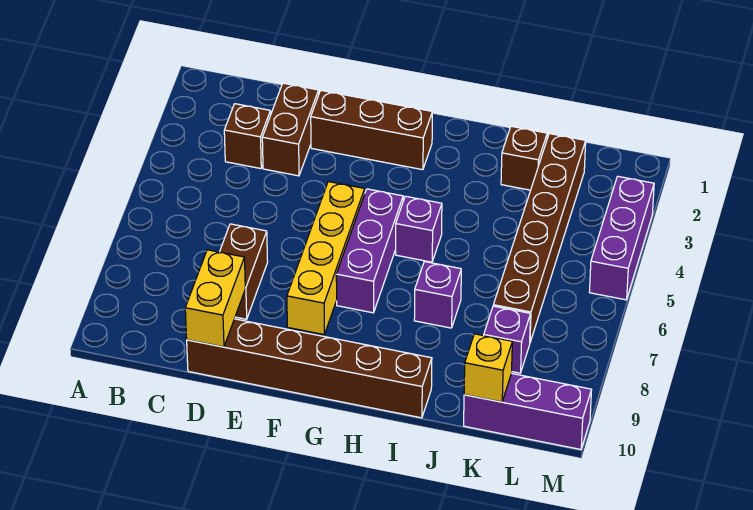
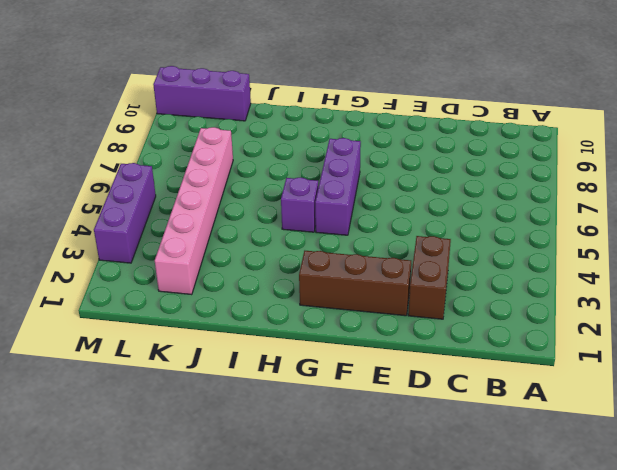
pink 1x6 brick [155,127,233,295] -> brown 1x6 brick [493,134,586,342]
none -> brown 1x1 brick [224,104,271,169]
none -> brown 1x2 brick [220,224,268,319]
none -> brown 1x6 brick [187,319,432,418]

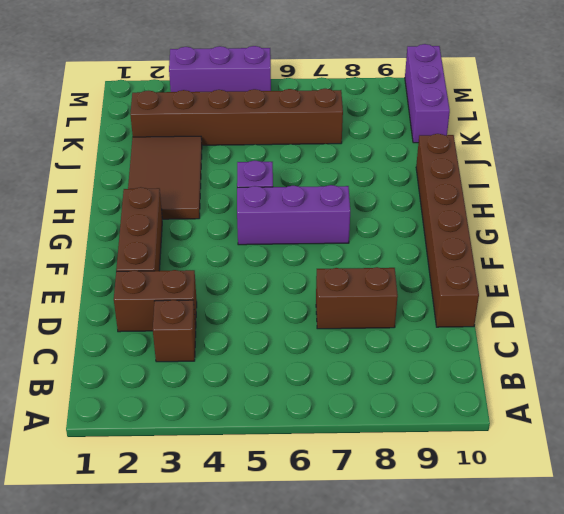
brown 2x3 tile [128,136,202,219] -> brown 1x1 brick [501,126,547,190]
none -> yellow 1x4 brick [287,182,365,335]
none -> purple 1x1 brick [414,262,461,328]
none -> purple 1x1 brick [484,306,531,373]

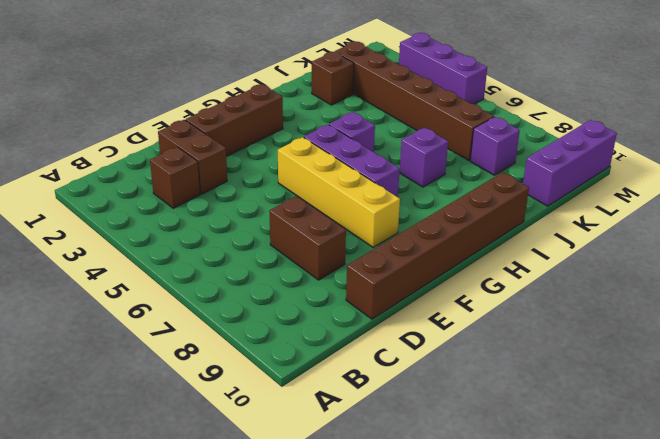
none -> yellow 1x2 brick [185,250,245,347]
none -> yellow 1x1 brick [464,334,512,402]

